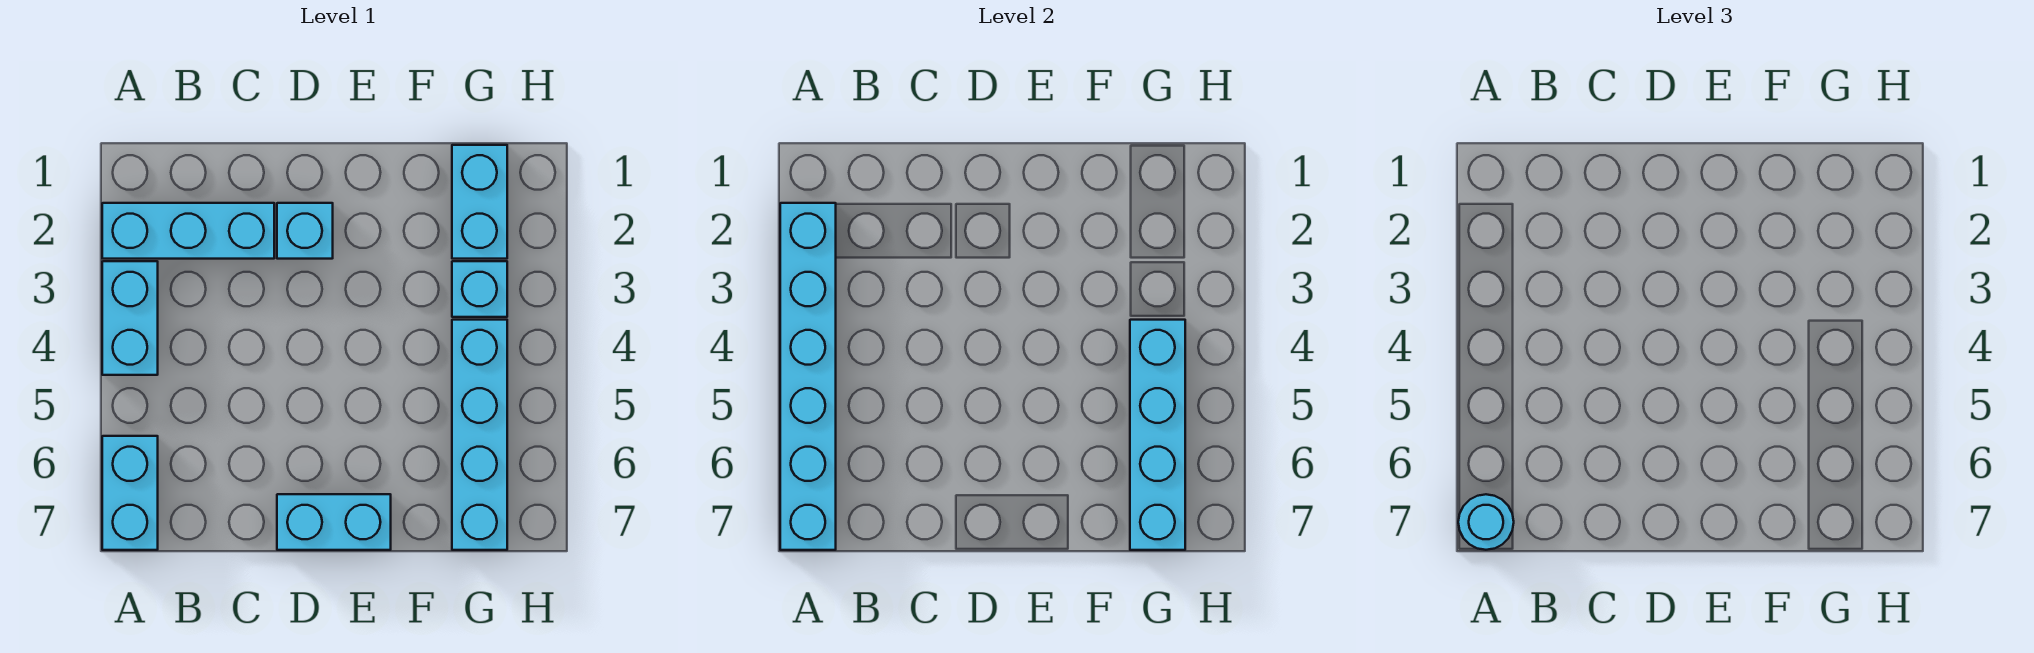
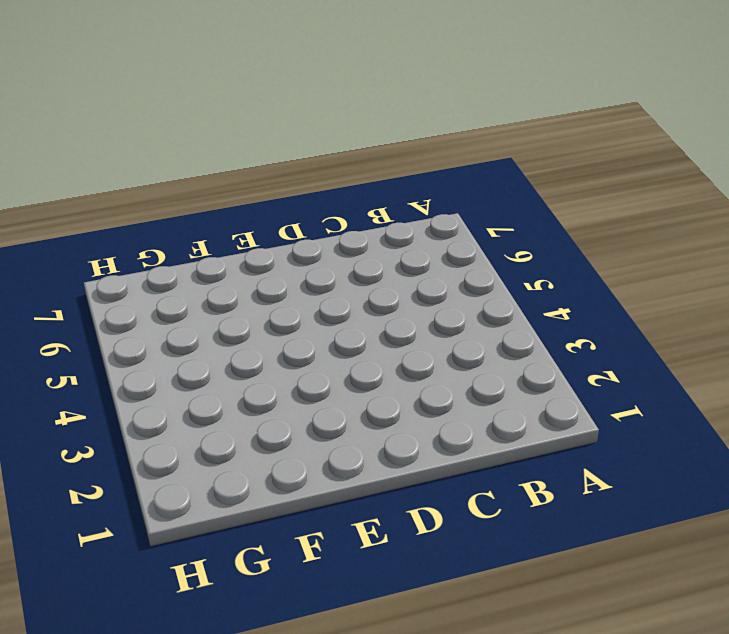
none -> cyan 1x3 brick [102,203,274,259]
none -> cyan 1x2 brick [102,261,158,375]

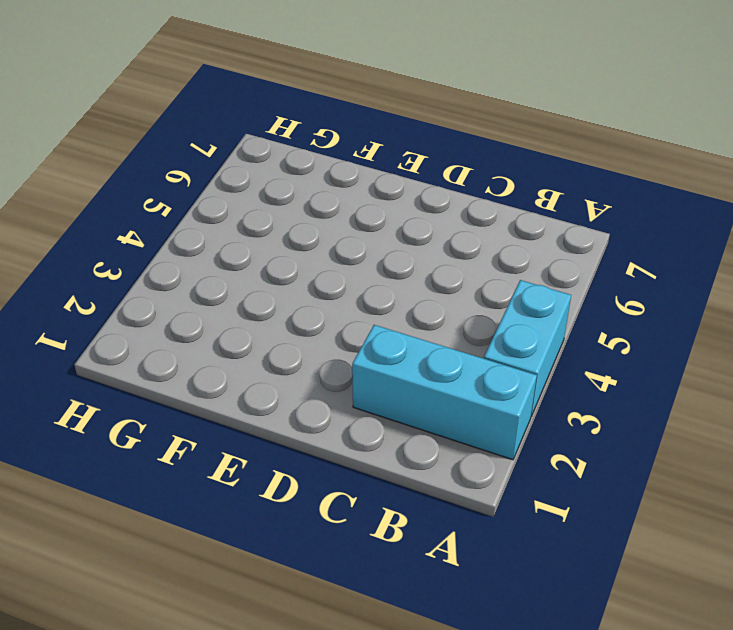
none -> cyan 1x2 brick [102,436,158,550]
none -> cyan 1x1 brick [277,203,333,259]

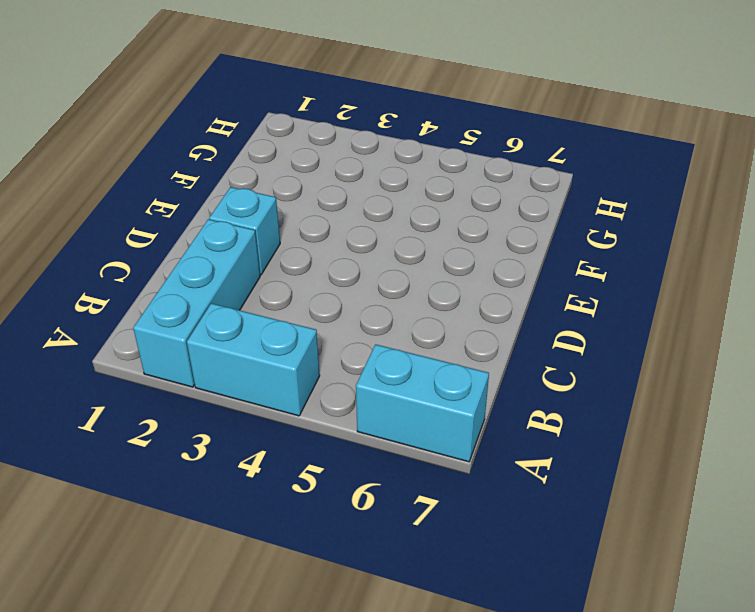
none -> cyan 1x2 brick [277,494,391,550]
none -> cyan 1x2 brick [452,145,507,259]

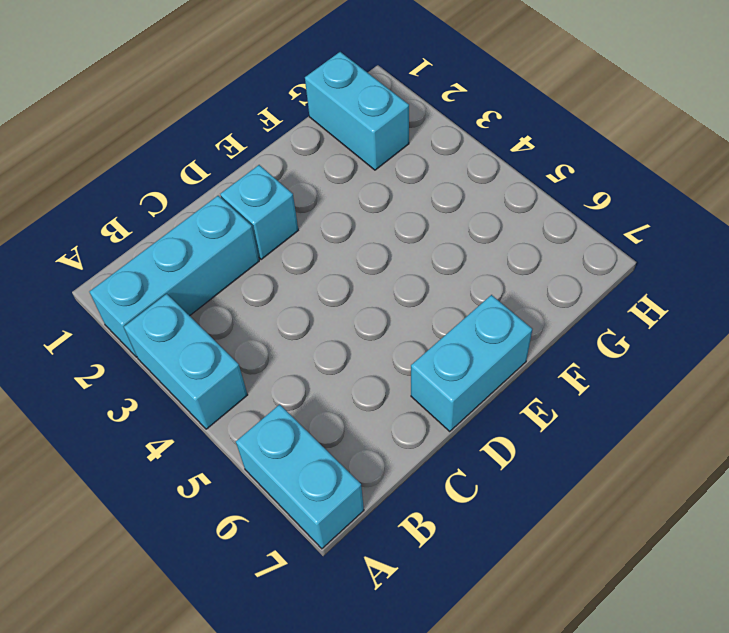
none -> cyan 1x1 brick [452,261,507,317]
none -> cyan 1x4 brick [452,320,507,550]

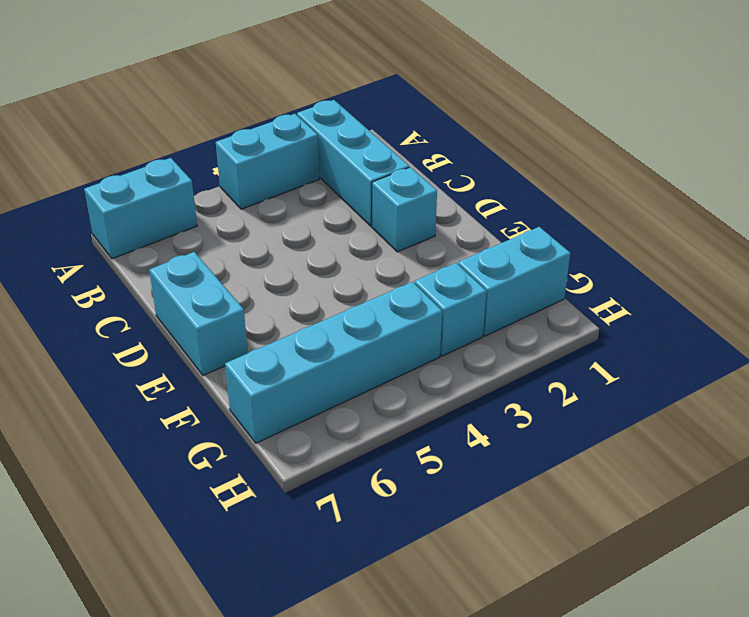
none -> cyan 1x6 brick [780,203,836,550]
none -> cyan 1x4 brick [1130,320,1185,550]

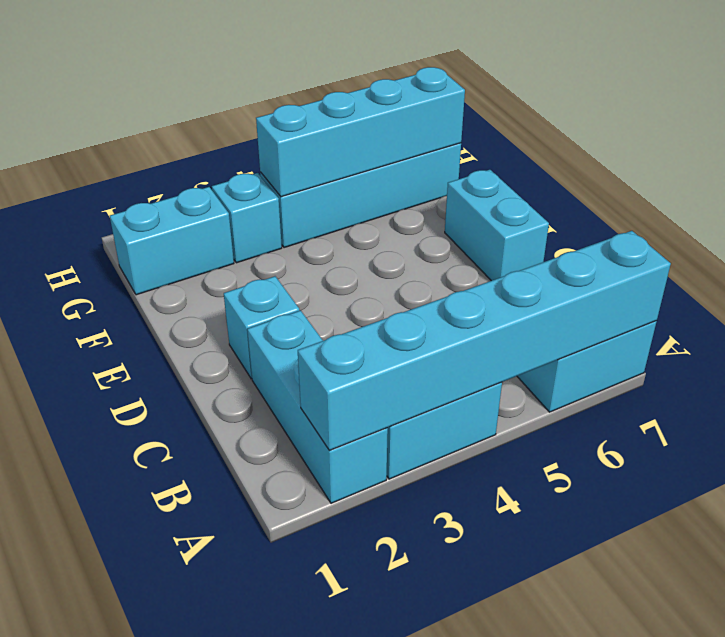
none -> cyan 1x1 round brick [1458,494,1514,550]

